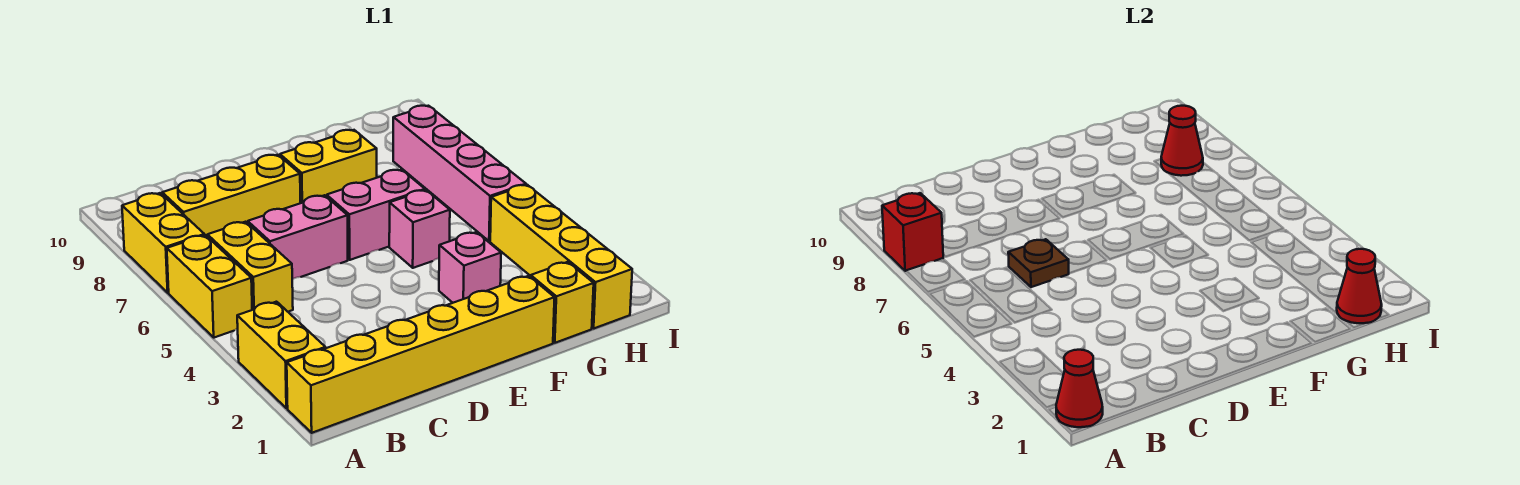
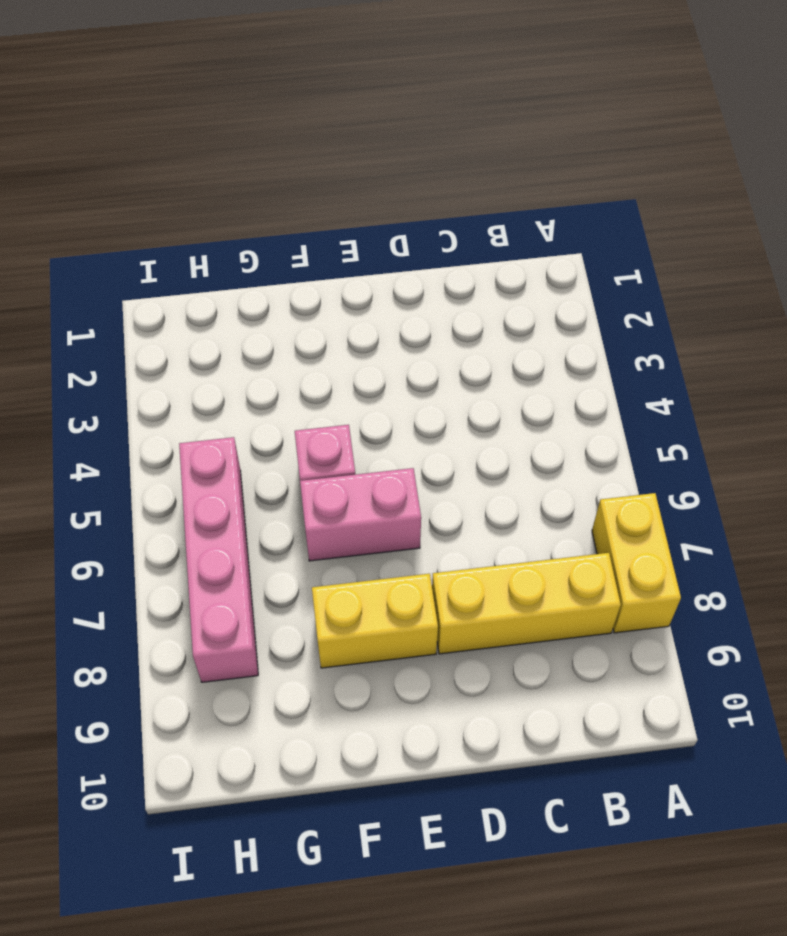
none -> yellow 1x6 brick [287,276,555,433]
none -> yellow 1x2 brick [237,302,325,408]
none -> yellow 1x2 brick [167,235,252,338]

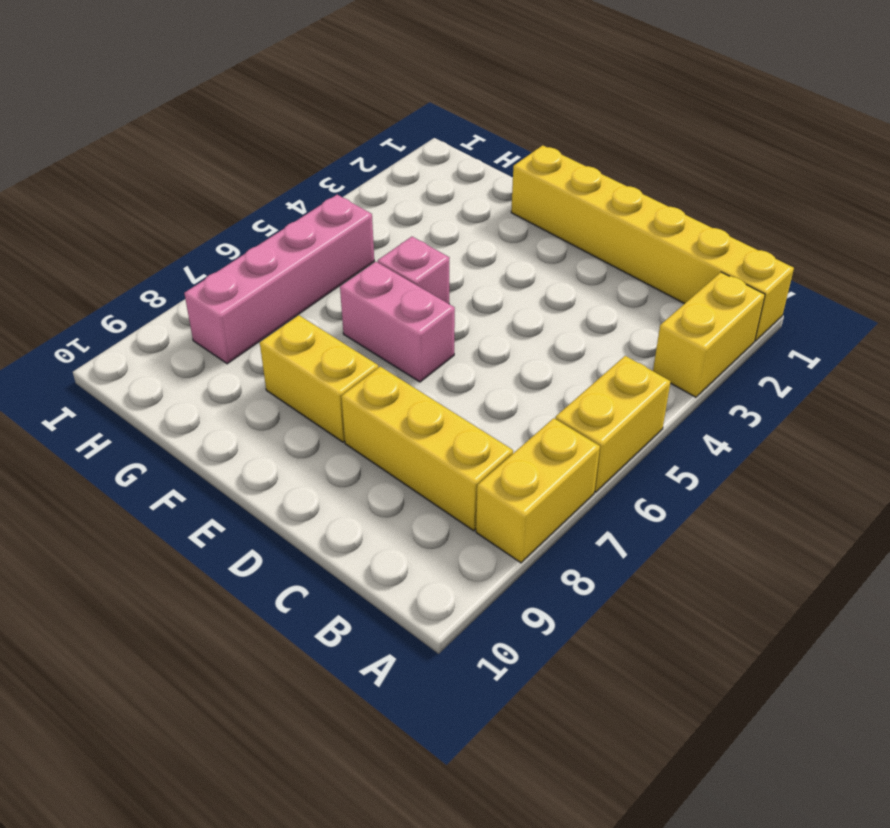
none -> yellow 1x2 brick [208,222,293,312]
none -> pink 1x2 brick [248,195,348,279]
none -> pink 1x1 brick [439,232,501,303]

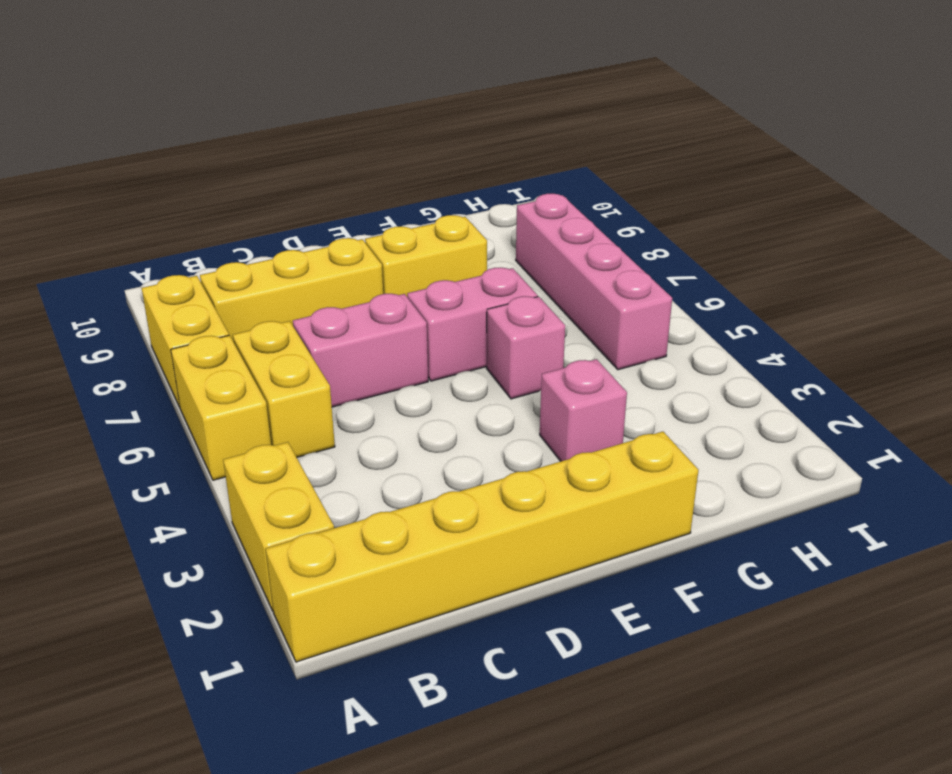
none -> yellow 1x1 brick [531,262,594,343]
none -> yellow 1x4 brick [490,185,632,328]
none -> red 1x1 cone [1056,350,1103,427]

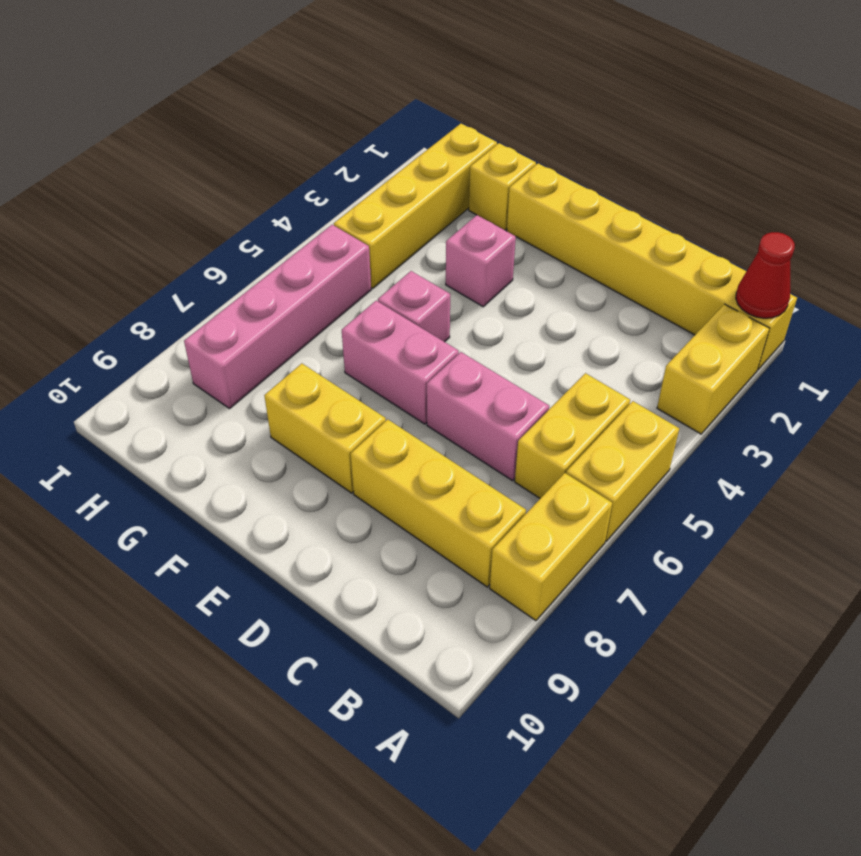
none -> red 1x1 brick [882,193,943,271]
none -> brown 1x1 plate [1008,239,1069,287]
none -> red 1x1 cone [1337,249,1382,323]

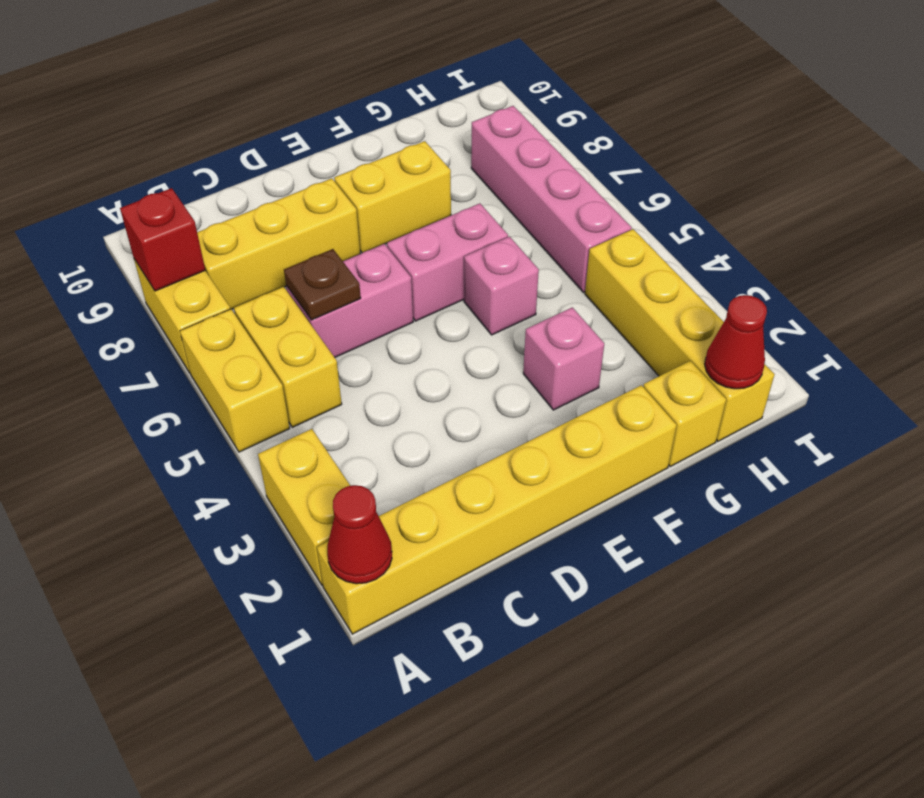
none -> red 1x1 cone [1161,106,1203,176]

